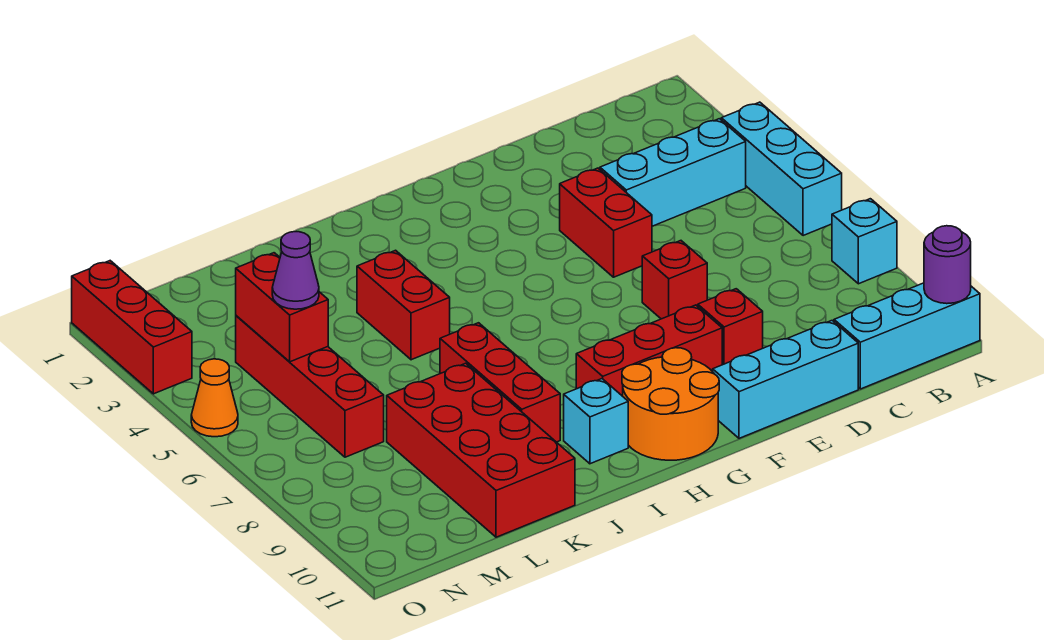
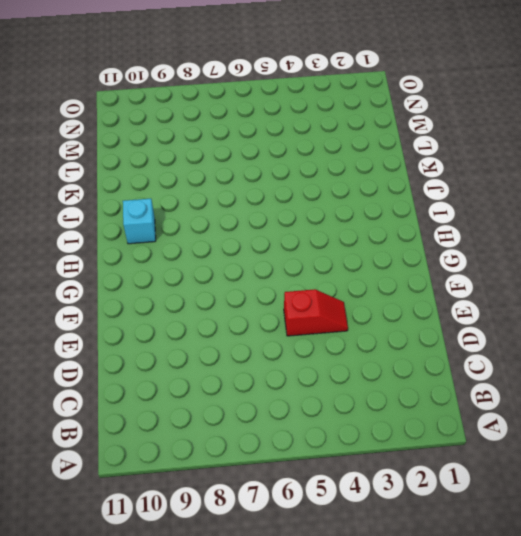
red 1x2 slope [284,289,348,336] -> red 1x2 brick [560,168,652,277]
none -> cyan 1x3 brick [721,102,842,236]
none -> cyan 1x1 brick [832,199,897,284]
none -> cyan 1x3 brick [834,283,980,389]

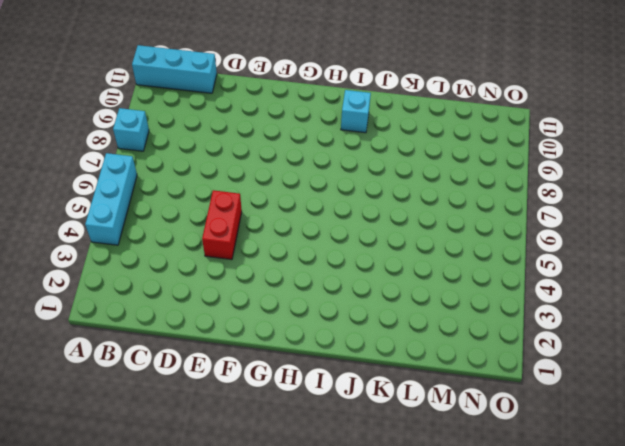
none -> cyan 1x3 brick [600,119,746,226]
none -> cyan 1x3 brick [713,321,858,438]
none -> red 1x1 brick [642,241,707,319]

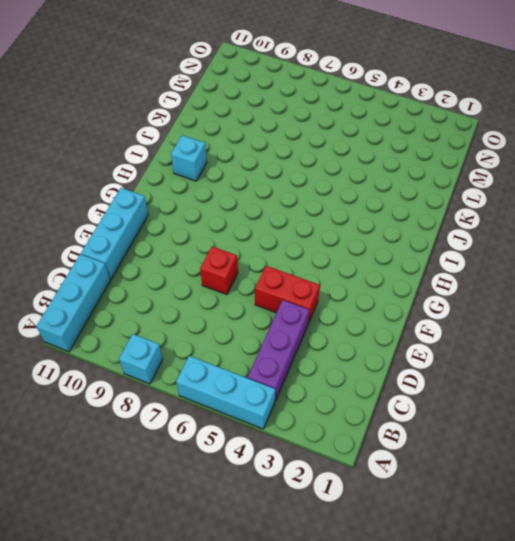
purple 1x3 brick [248,300,309,401] -> cyan 1x3 brick [600,119,746,226]
none -> red 1x1 brick [698,289,763,365]
none -> red 1x3 brick [576,305,722,396]
none -> orange 2x2 round brick [622,348,719,460]

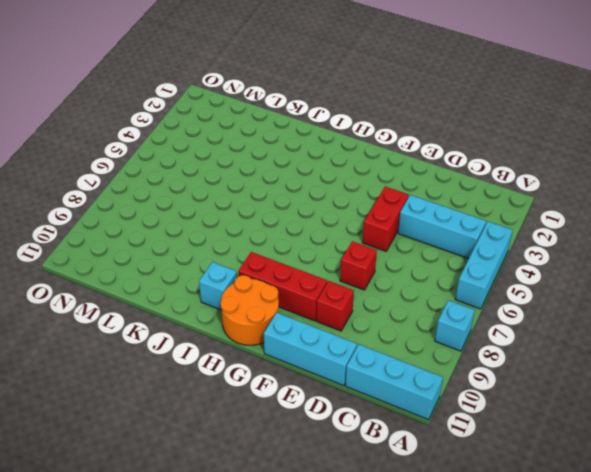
none -> red 1x2 brick [357,250,450,360]
none -> red 1x3 brick [440,323,560,442]
none -> red 2x4 brick [387,363,575,537]

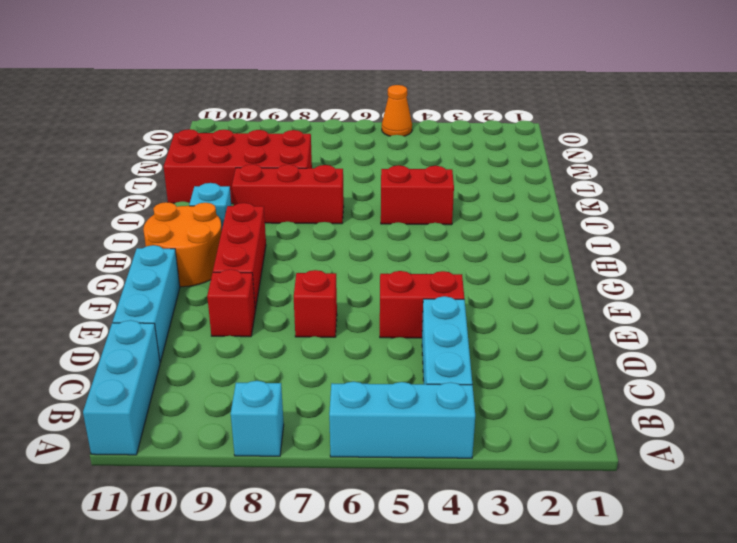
none -> red 1x4 brick [236,316,384,457]
none -> red 1x3 brick [72,261,192,394]
none -> purple 1x1 round brick [924,226,971,304]

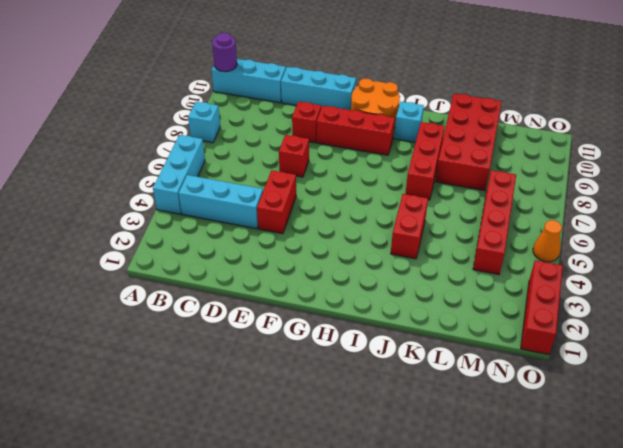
none -> red 1x2 brick [236,253,328,362]
none -> purple 1x1 cone [272,231,319,309]

